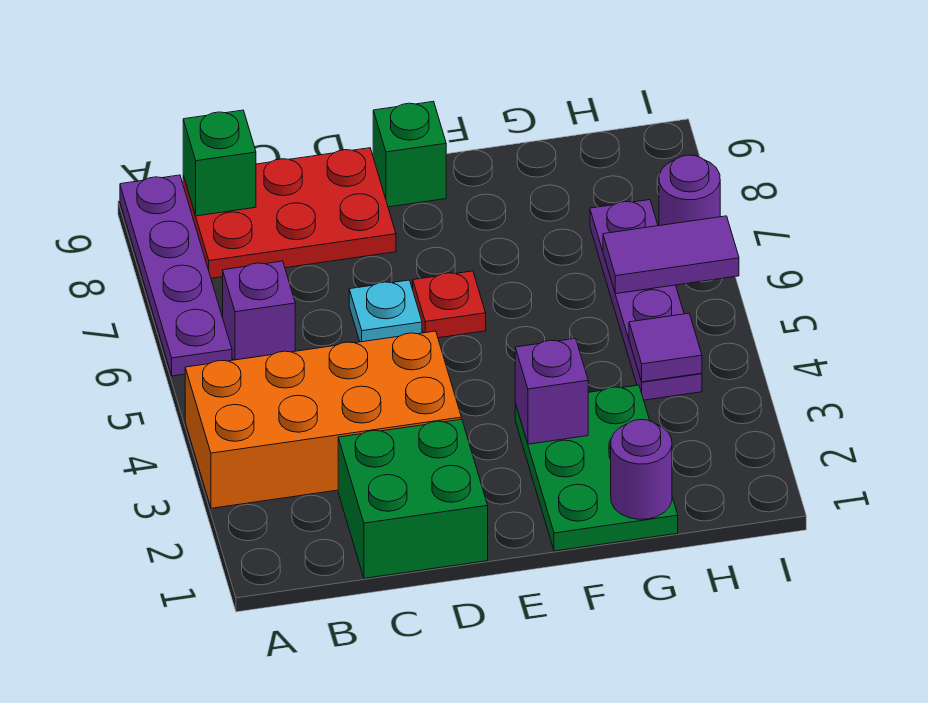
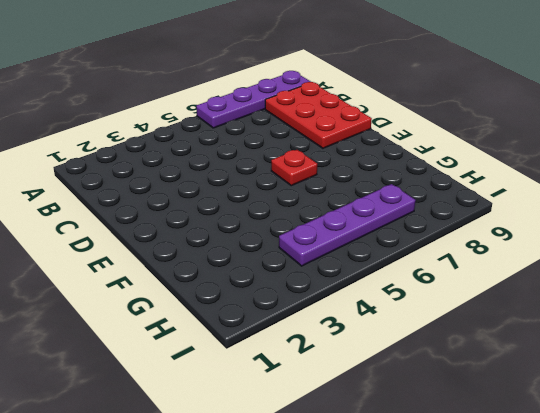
none -> orange 2x4 brick [185,331,461,508]
none -> purple 1x1 brick [223,261,295,360]
none -> green 2x2 brick [338,419,488,578]

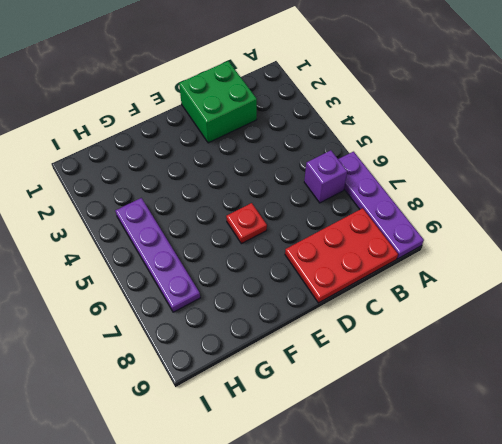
none -> orange 2x4 brick [185,331,461,508]
none -> cyan 1x1 plate [349,280,422,342]
none -> green 1x1 brick [373,101,446,207]

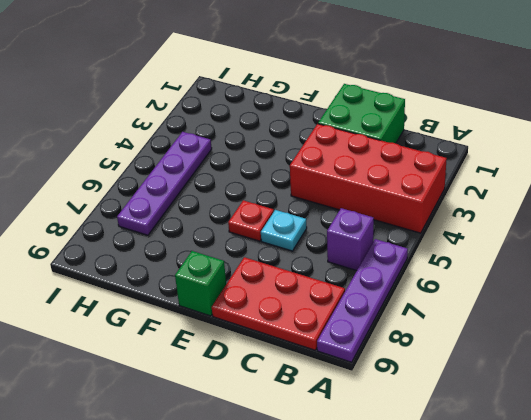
red 2x4 brick [290,124,447,233] -> orange 2x4 brick [185,331,461,508]
none -> green 2x3 plate [515,385,678,551]
none -> purple 1x1 round brick [659,155,720,226]
none -> green 1x1 brick [183,110,256,216]

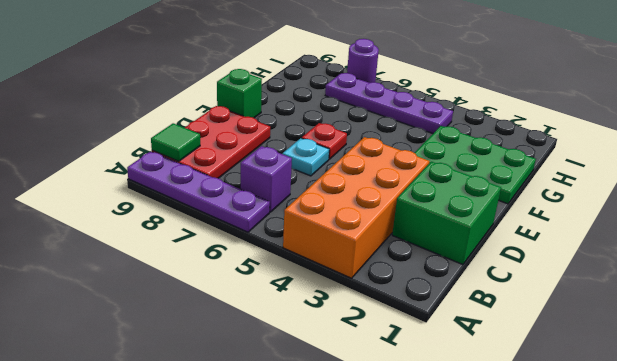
green 1x1 tile [151,123,200,161] -> green 1x1 brick [183,110,256,216]
none -> purple 1x1 brick [515,338,588,444]
none -> purple 1x1 round brick [611,420,672,519]
none -> purple 1x1 tile [629,313,702,382]

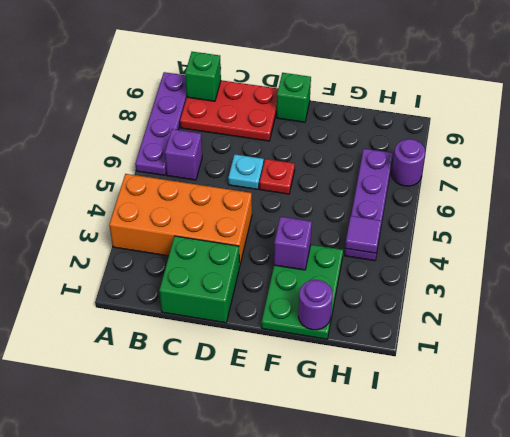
none -> purple 1x2 tile [603,216,739,294]

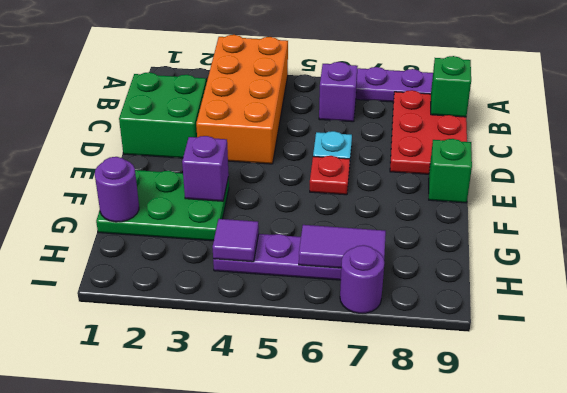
purple 1x2 tile [299,225,386,268] -> purple 1x2 tile turned to [603,216,739,294]

